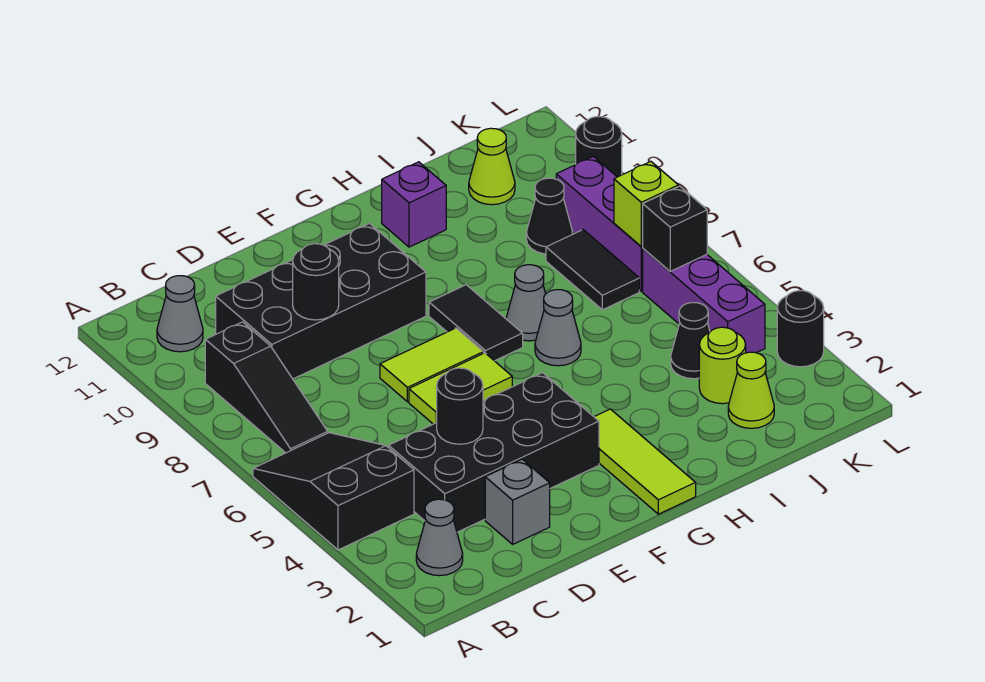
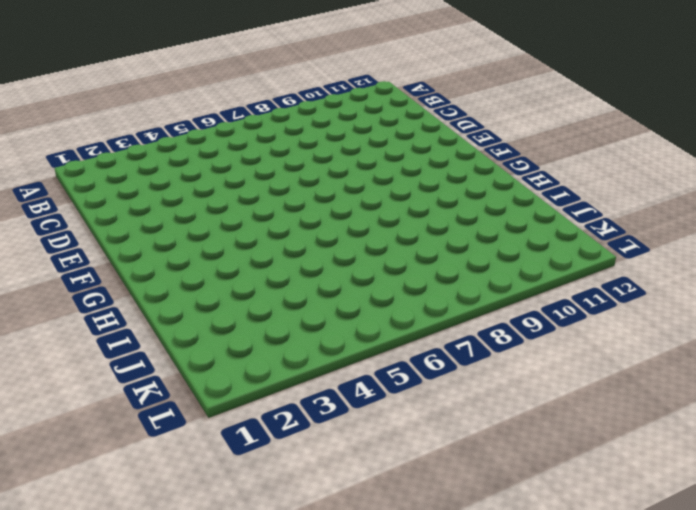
none -> black 2x3 slope [253,433,414,550]
none -> grey 1x1 cone [416,499,463,576]
none -> black 1x3 slope [205,322,328,453]

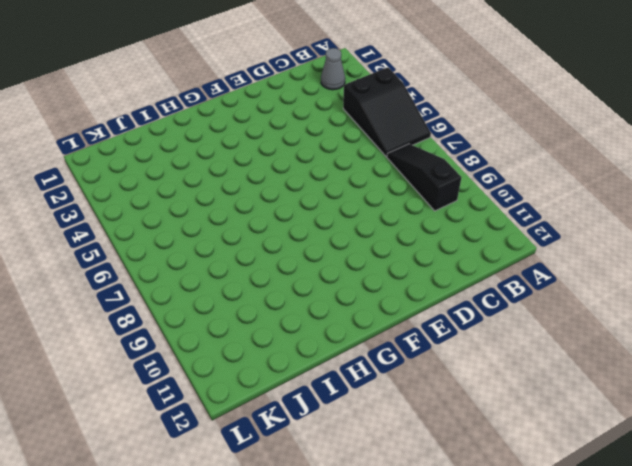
none -> grey 1x1 cone [157,276,203,352]
none -> black 2x4 brick [389,373,599,532]
none -> black 2x4 brick [216,224,426,379]

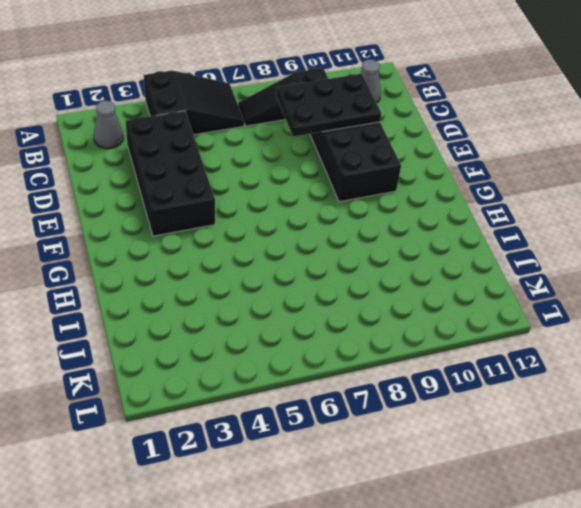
black 2x3 plate [276,74,381,137] -> black 1x1 round brick [293,244,339,320]
none -> grey 1x1 brick [485,459,550,544]
none -> lime 1x2 tile [409,353,512,424]
none -> lime 1x2 tile [380,328,484,402]

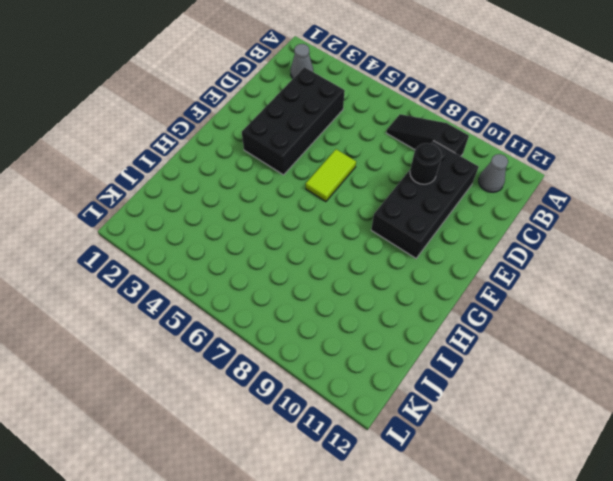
none -> black 2x3 slope [253,433,414,550]
none -> grey 1x1 brick [485,459,550,544]
none -> lime 1x2 tile [380,328,484,402]

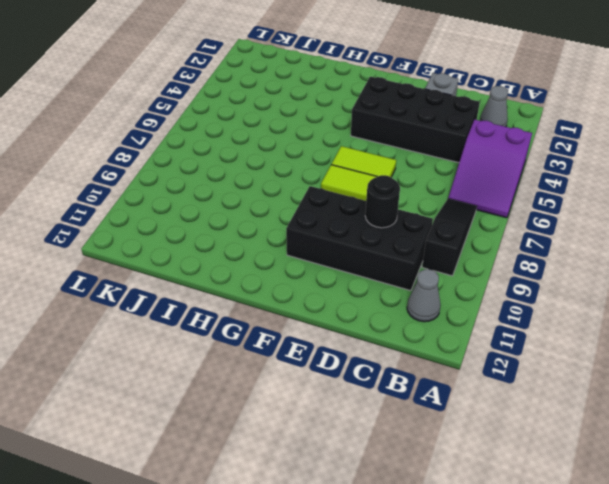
purple 2x3 slope [448,119,532,218] -> black 2x3 slope [253,433,414,550]
none -> lime 1x3 tile [594,409,696,514]
none -> black 1x2 tile [429,285,523,361]
none -> grey 1x1 cone [535,290,581,366]

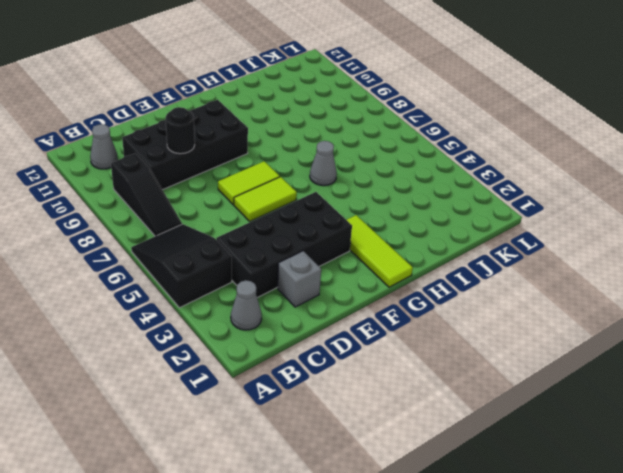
none -> black 1x2 tile [429,285,523,361]
none -> grey 1x1 cone [506,265,546,341]
none -> purple 1x1 brick [382,162,446,247]

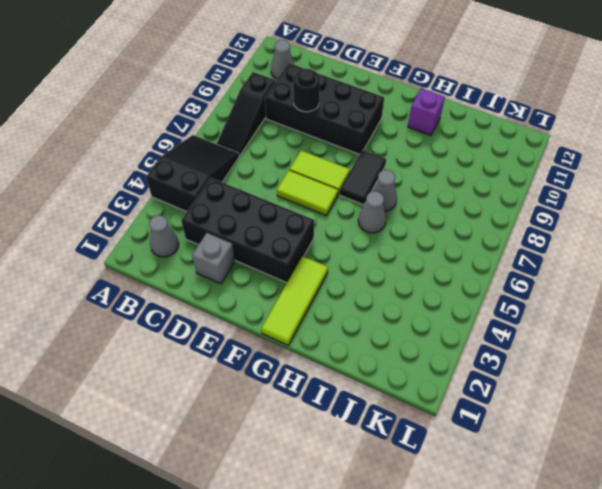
none -> lime 1x1 cone [728,352,774,428]
none -> lime 1x1 round brick [699,327,746,404]
none -> black 1x1 cone [671,303,710,379]

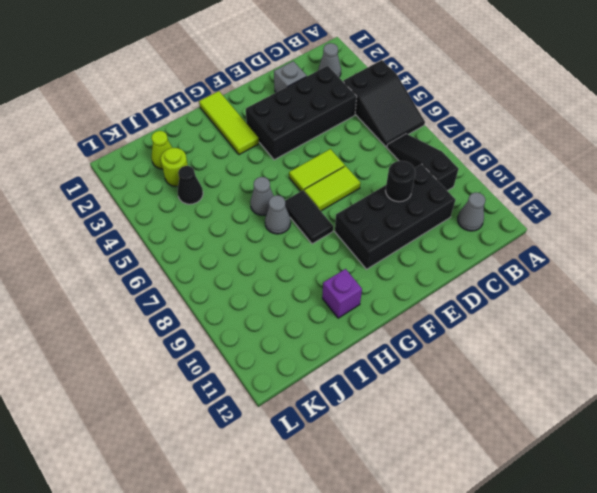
none -> black 1x2 tile [546,230,639,310]
none -> black 1x1 cone [526,178,573,254]
none -> lime 1x1 cone [469,128,515,205]

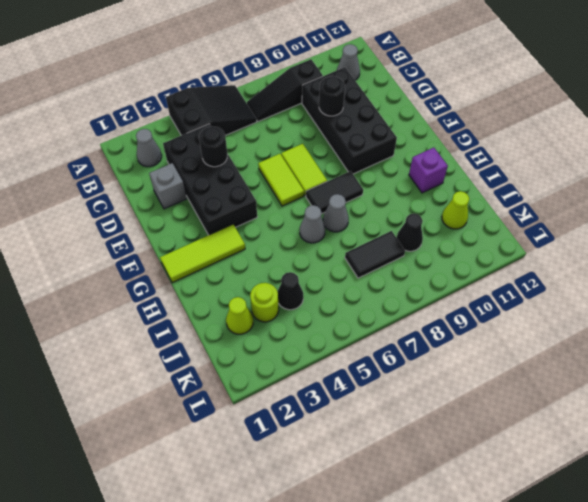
none -> purple 1x3 brick [643,249,765,353]
none -> purple 1x3 brick [556,156,643,291]
none -> black 1x1 round brick [777,291,824,367]

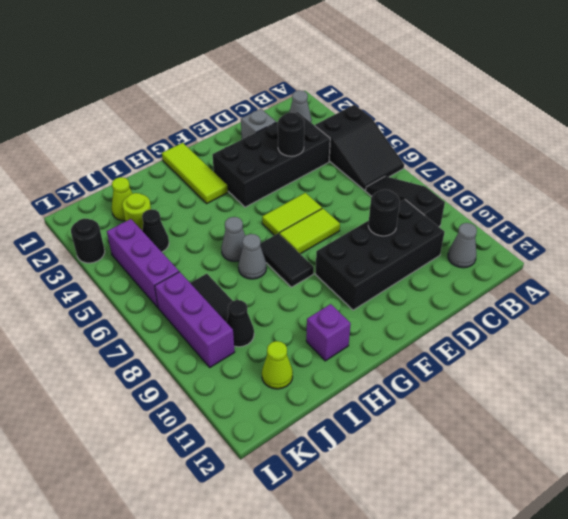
none -> black 1x1 round brick [576,117,622,177]
none -> black 1x1 brick [643,186,707,271]
none -> lime 1x1 brick [614,162,678,247]

